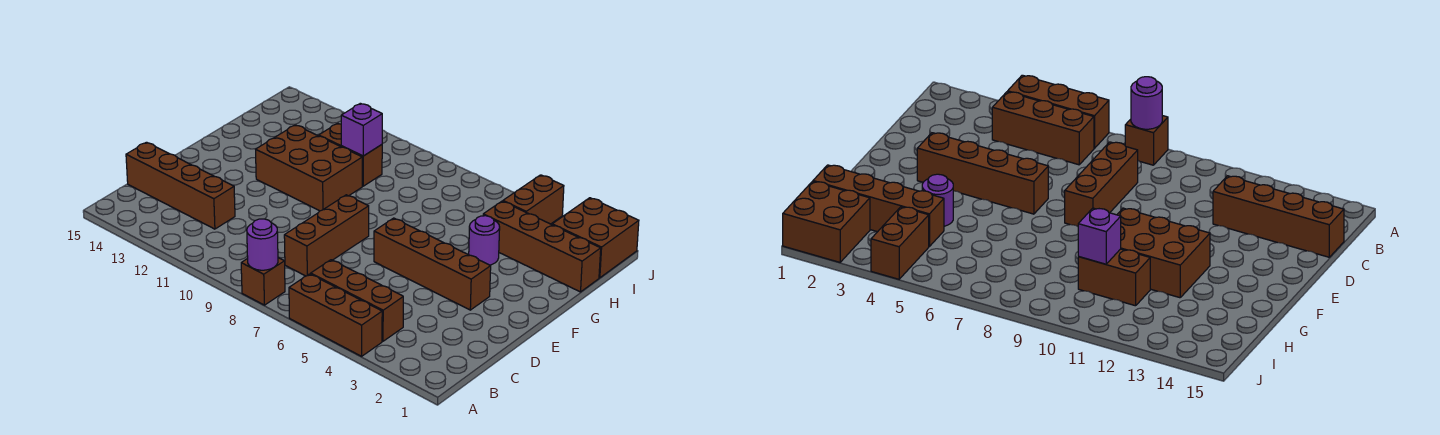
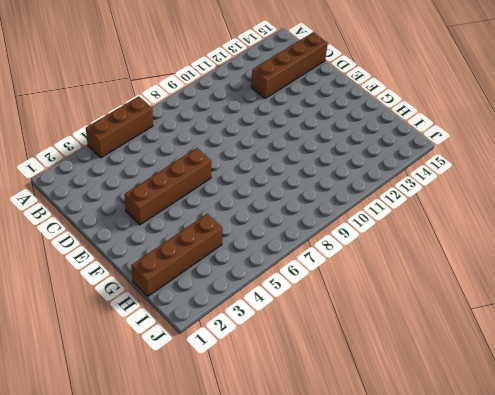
none -> brown 1x1 brick [241,258,285,305]
none -> brown 1x3 brick [311,260,403,341]
none -> brown 1x3 brick [284,195,369,276]

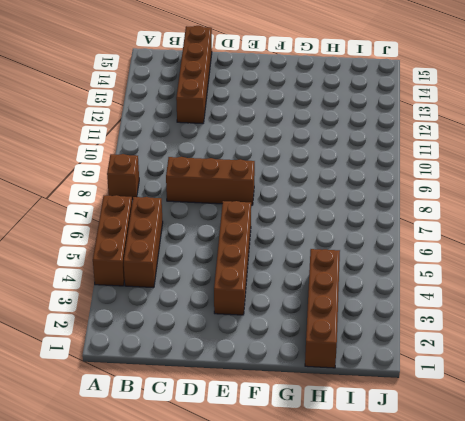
none -> brown 2x3 brick [256,125,362,211]
none -> purple 1x1 round brick [469,216,500,265]
none -> brown 1x2 brick [319,123,382,186]

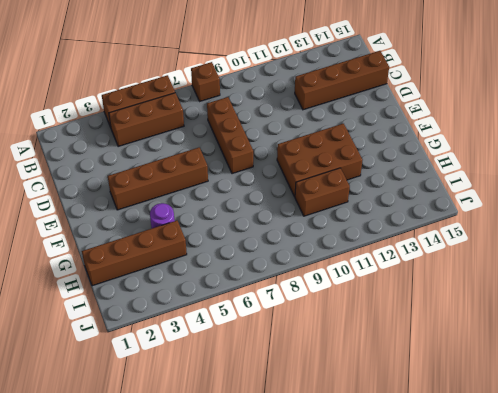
none -> brown 2x2 brick [552,198,639,278]
none -> brown 1x2 brick [503,175,564,224]
none -> purple 1x1 round brick [247,219,278,270]

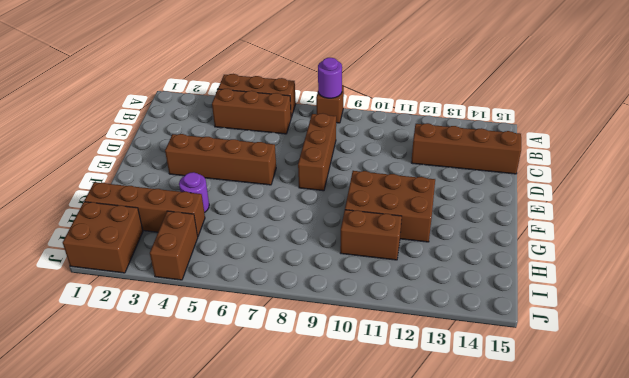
none -> purple 1x1 brick [341,103,382,156]

